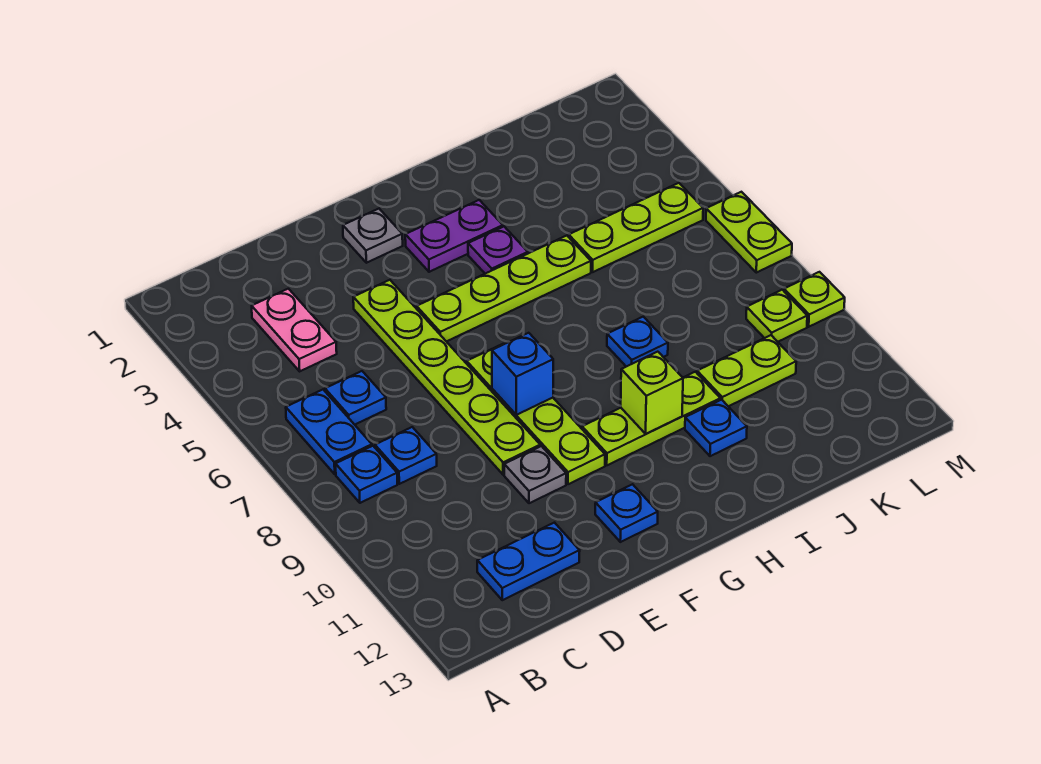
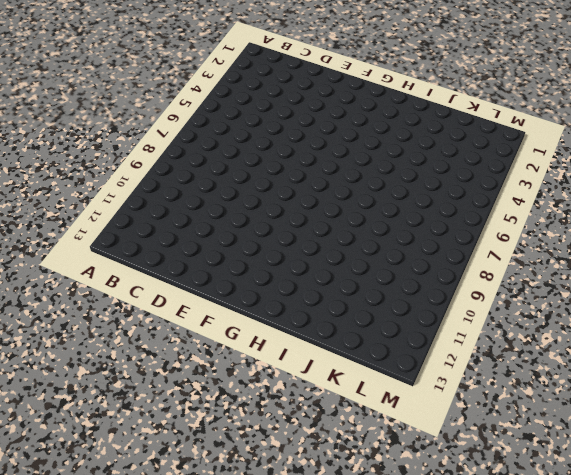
none -> blue 1x2 plate [286,390,372,474]
none -> blue 1x1 plate [336,446,397,503]
none -> pink 1x2 plate [252,289,337,371]

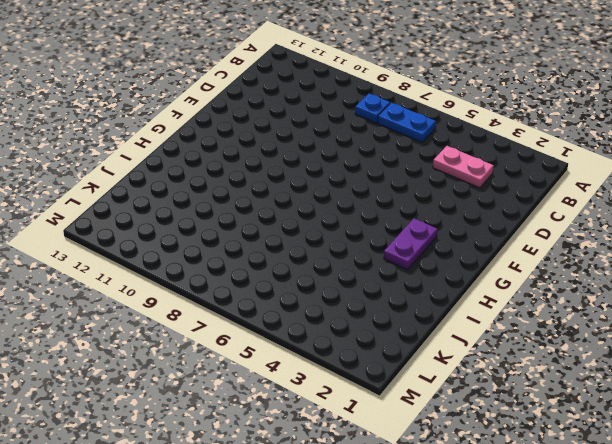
none -> blue 1x1 plate [325,371,386,425]
none -> blue 1x1 plate [375,427,437,484]
none -> blue 1x2 plate [477,523,580,600]

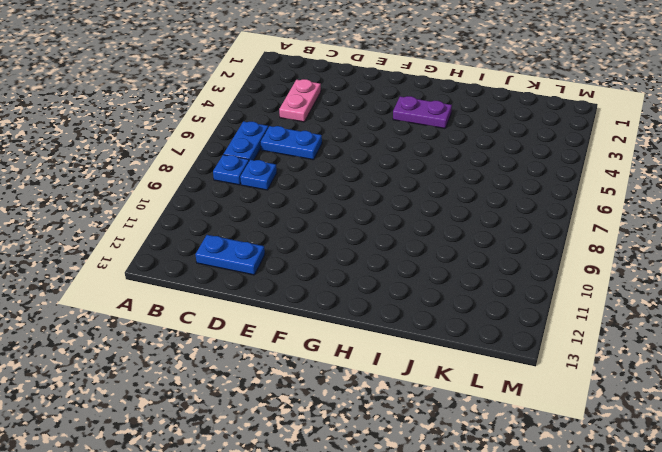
blue 1x2 plate [261,126,322,160] -> blue 1x1 plate [325,371,386,425]
none -> lime 1x6 plate [353,280,540,475]
none -> grey 1x1 plate [504,446,566,503]
none -> grey 1x1 plate [343,209,403,263]

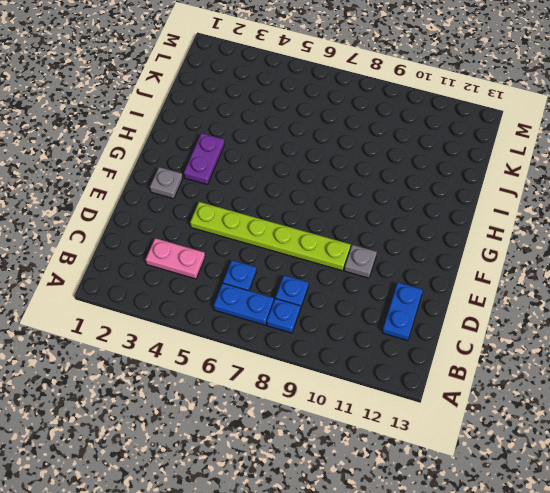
none -> lime 1x4 plate [417,236,591,342]
none -> lime 1x4 plate [467,344,605,484]
none -> blue 1x1 plate [595,484,658,542]

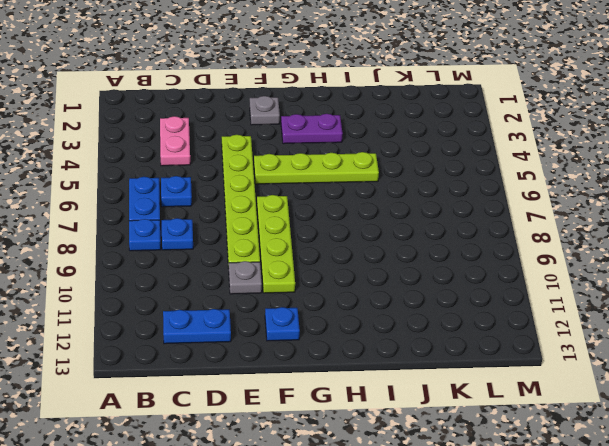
none -> lime 1x3 plate [582,372,720,465]
none -> purple 1x1 plate [468,227,528,274]
none -> blue 1x1 plate [607,317,668,367]

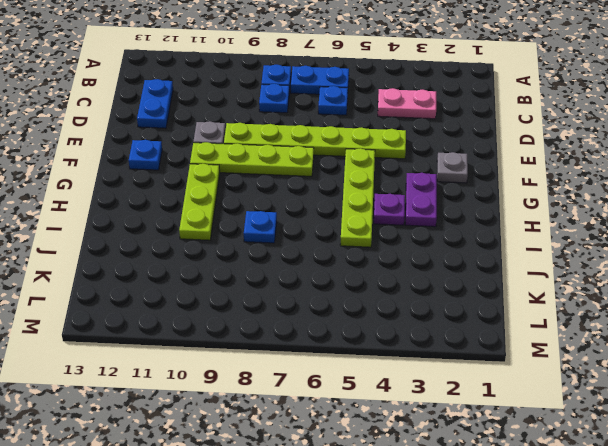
none -> blue 1x1 plate [685,400,747,456]
none -> lime 1x3 plate [569,183,703,272]
none -> lime 1x2 plate [697,335,796,406]

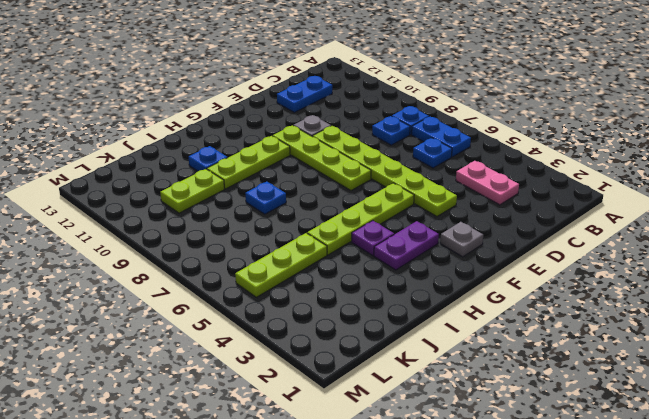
none -> blue 1x1 plate [595,484,658,542]
none -> lime 1x1 plate [746,290,807,342]
none -> lime 1x2 plate [706,192,792,273]

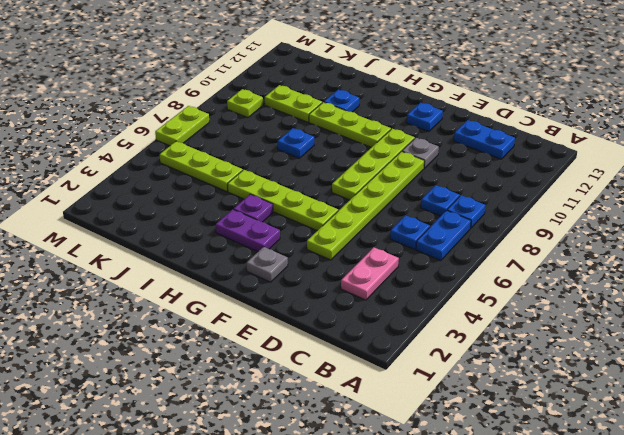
none -> lime 1x1 plate [784,272,845,327]
none -> blue 1x1 brick [492,333,553,415]
none -> lime 1x1 brick [621,352,683,434]

